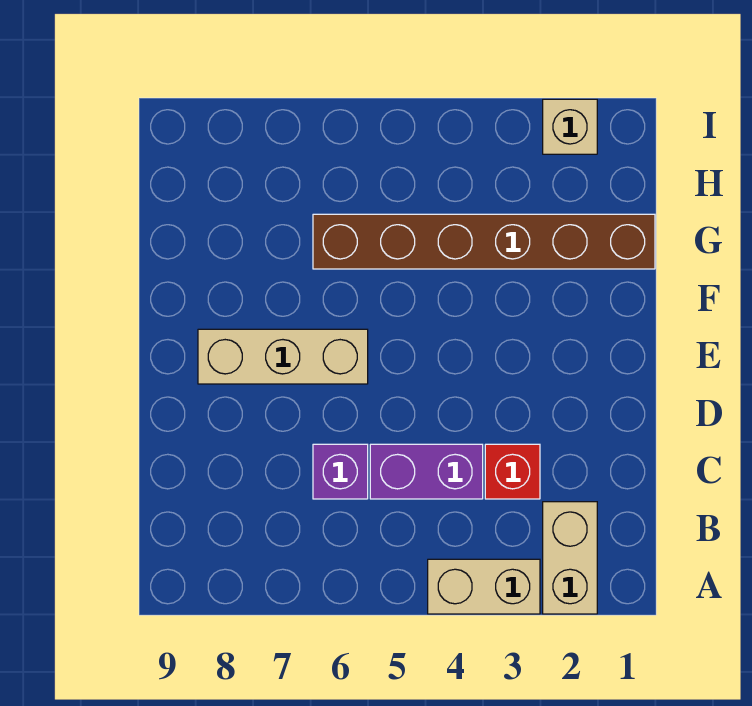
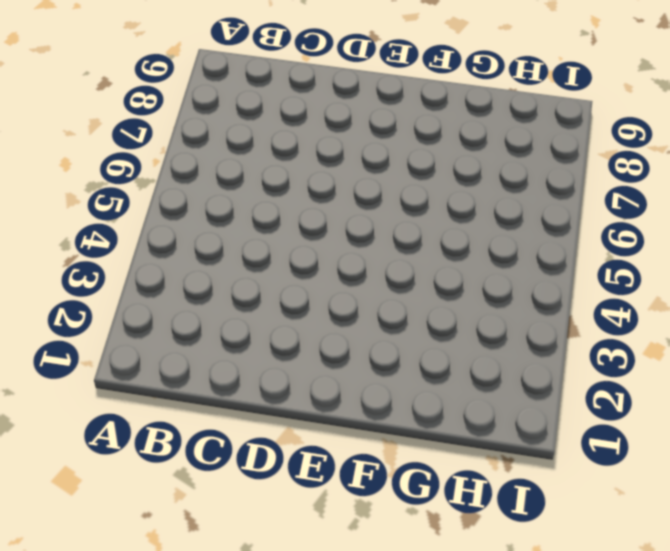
none -> tan 1x2 brick [543,502,597,614]
none -> tan 1x2 brick [428,559,540,614]

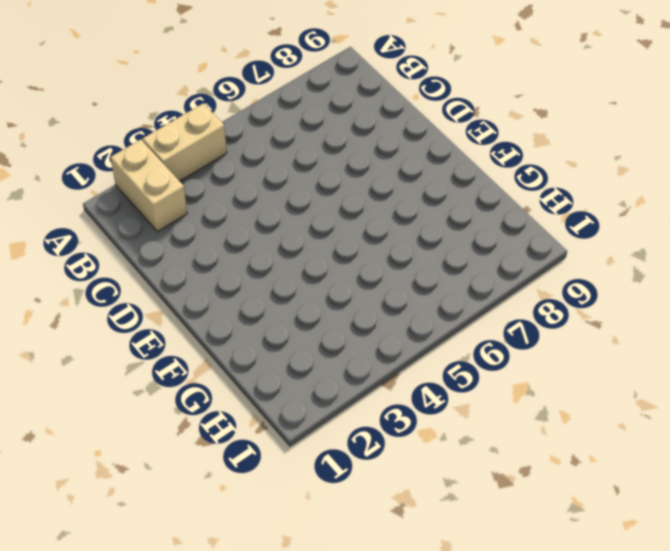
none -> red 1x1 brick [485,444,540,499]
none -> purple 1x2 brick [370,444,483,499]

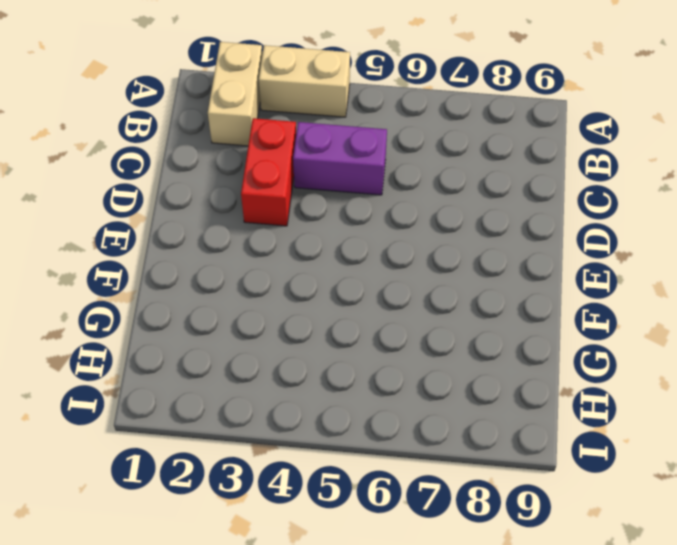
red 1x2 brick [241,118,296,226] -> red 1x1 brick [485,444,540,499]
none -> purple 1x1 brick [313,444,368,499]
none -> tan 1x3 brick [198,329,368,384]

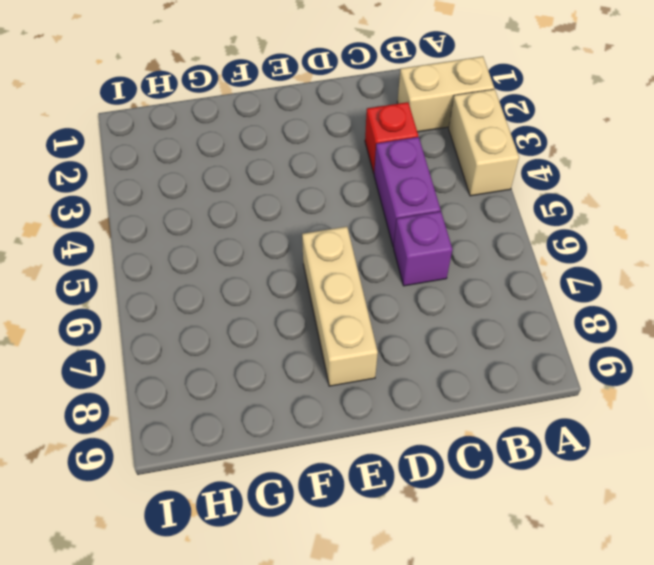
none -> brown 1x6 brick [313,214,655,269]
none -> tan 1x1 brick [543,99,597,154]

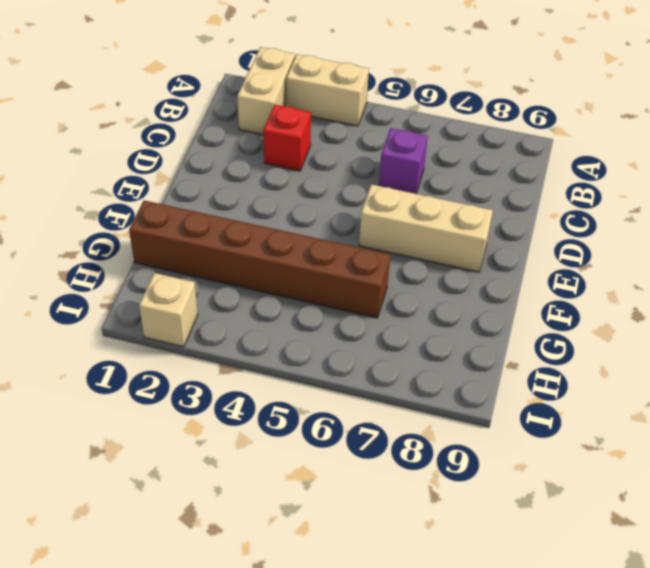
none -> purple 1x2 brick [370,444,483,499]

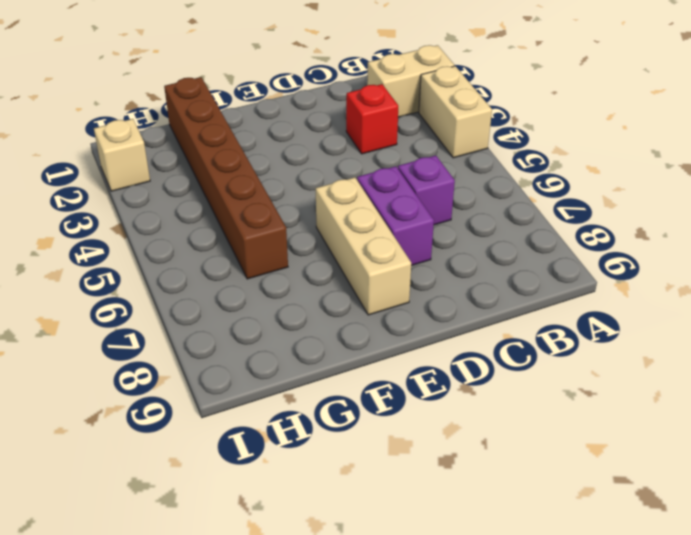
purple 1x2 brick [357,166,434,266] -> purple 1x2 brick moved to [370,444,483,499]

